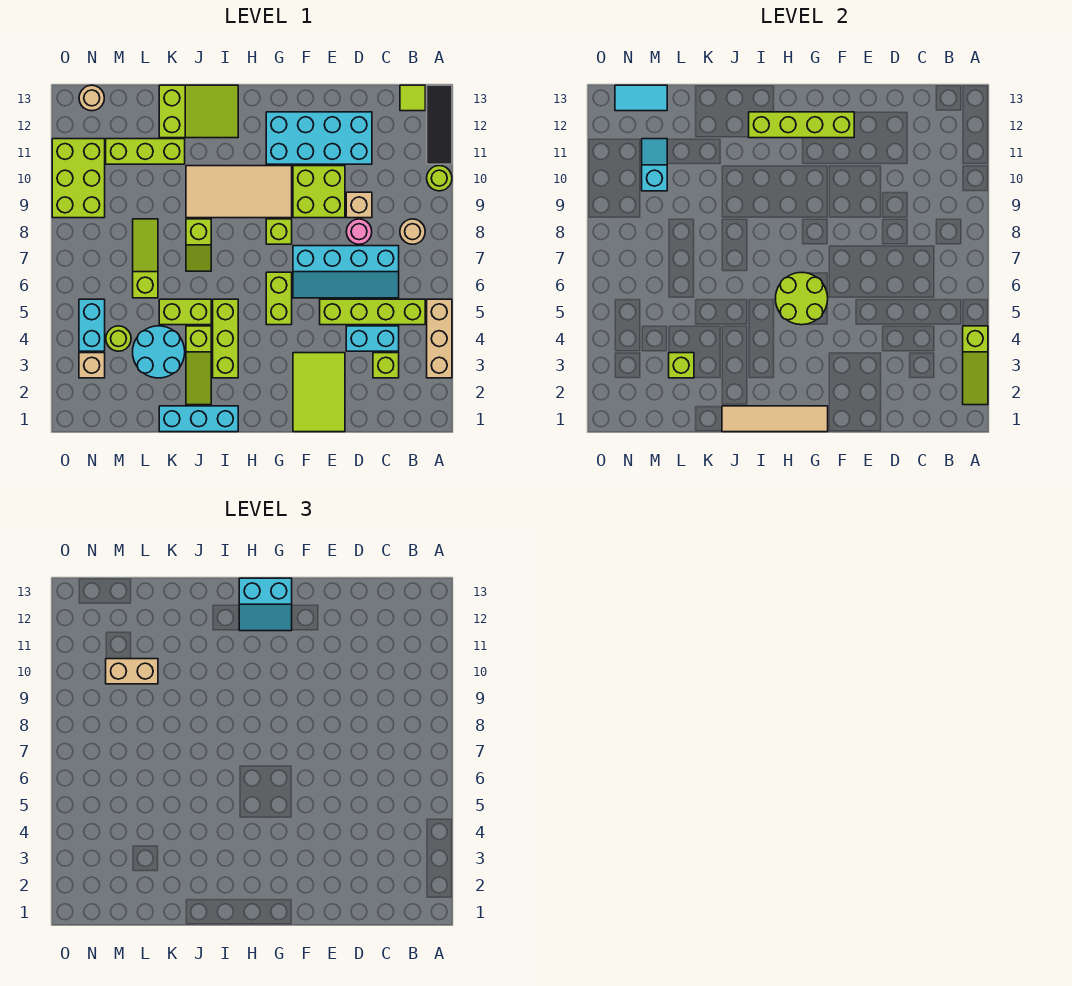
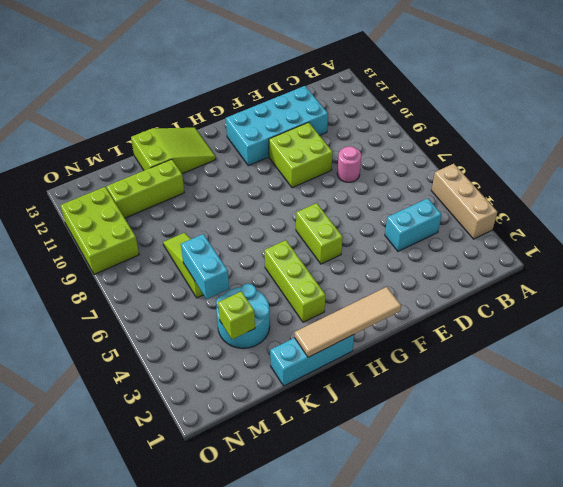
cyan 1x2 brick [181,234,229,299] -> cyan 1x2 brick moved to [79,299,105,351]
none -> lime 1x1 round brick [427,166,452,191]
none -> black 1x3 tile [427,85,452,164]
none -> lime 1x4 brick [320,299,425,325]
none -> tan 1x1 round brick [400,219,425,244]

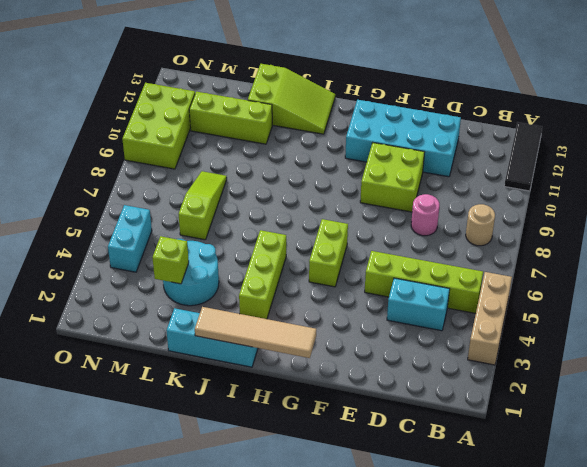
none -> lime 1x1 round brick [427,166,452,191]
none -> lime 1x1 tile [400,85,425,111]
none -> lime 1x1 brick [373,353,399,378]
none -> cyan 2x4 slope [293,246,399,298]

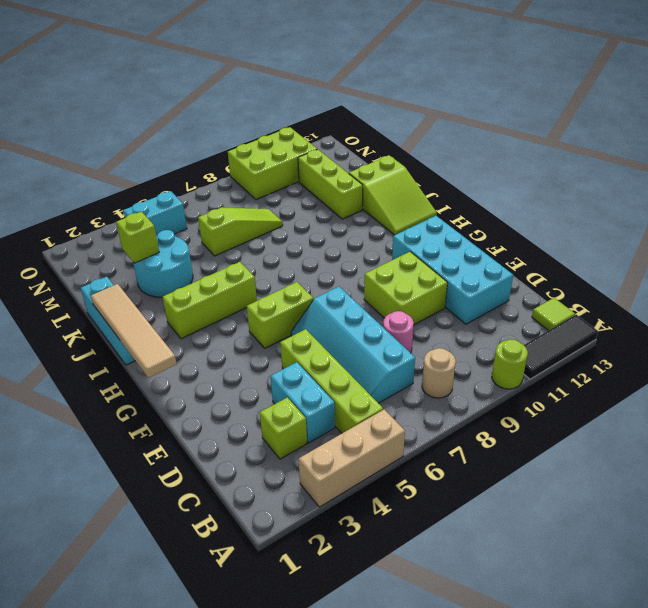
none -> tan 1x1 brick [346,192,372,218]
none -> lime 2x3 tile [293,353,345,432]
none -> lime 1x1 brick [266,219,292,244]
none -> tan 2x4 tile [186,166,292,218]

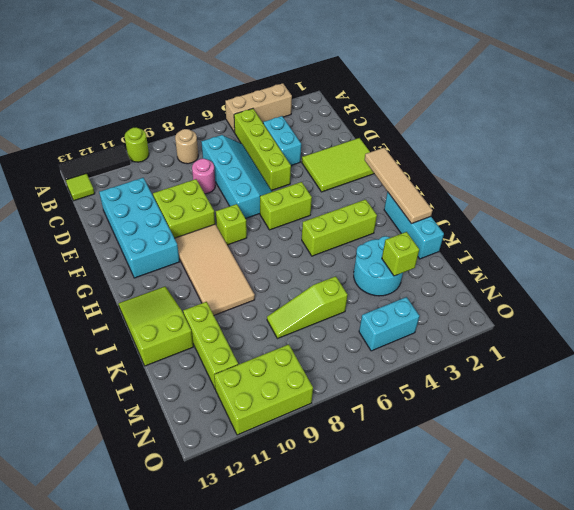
none -> lime 1x1 brick [373,353,399,378]
none -> tan 1x1 brick [346,192,372,218]
none -> lime 1x3 slope [186,326,211,405]
none -> lime 1x2 brick [159,299,211,325]

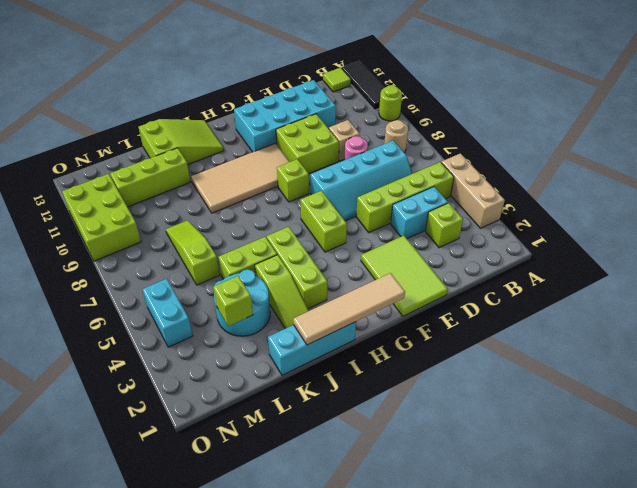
none -> lime 1x2 slope [186,219,211,271]
none -> lime 1x1 round brick [106,326,131,351]
none -> tan 1x1 brick [79,353,105,378]
none -> tan 1x1 round brick [79,85,104,111]

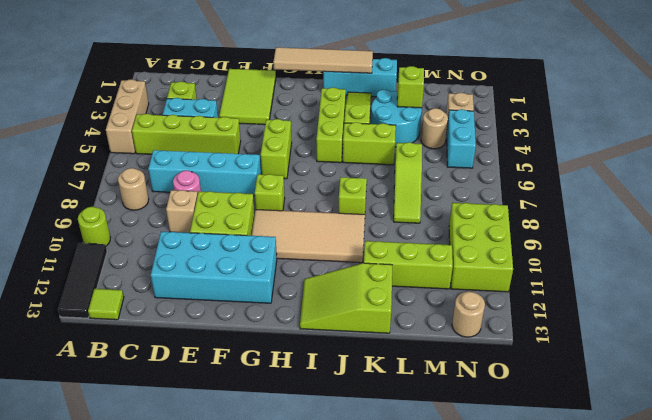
tan 1x1 round brick [421,108,448,149] -> lime 1x1 round brick [106,326,131,351]
none -> lime 1x3 slope [963,326,988,405]
none -> lime 1x4 brick [749,112,854,138]
none -> lime 2x2 round brick [775,272,828,325]
none -> cyan 1x2 slope [642,139,667,191]

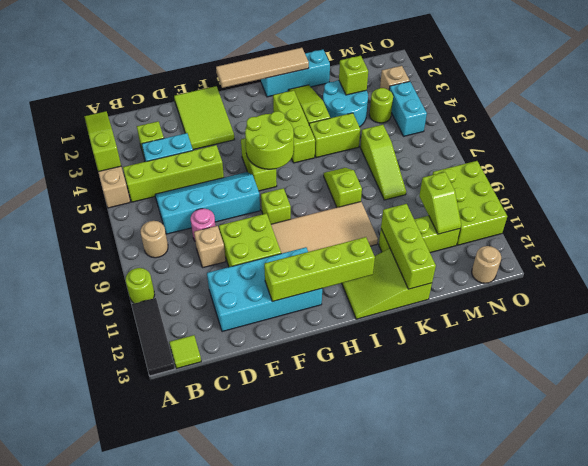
lime 1x3 brick [381,204,436,289] -> none
lime 1x2 slope [419,172,461,234] -> cyan 1x2 slope [642,139,667,191]
none -> cyan 1x2 tile [615,85,667,111]
none -> cyan 2x2 slope [239,578,292,631]
none -> tan 1x2 brick [106,659,158,684]

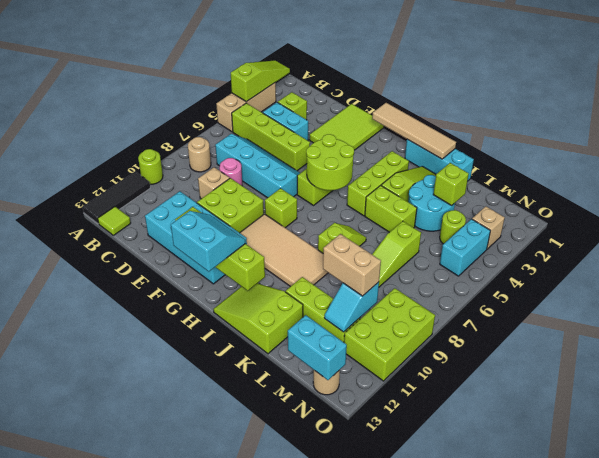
cyan 1x2 brick [288,315,347,380] -> cyan 1x2 tile [615,85,667,111]

